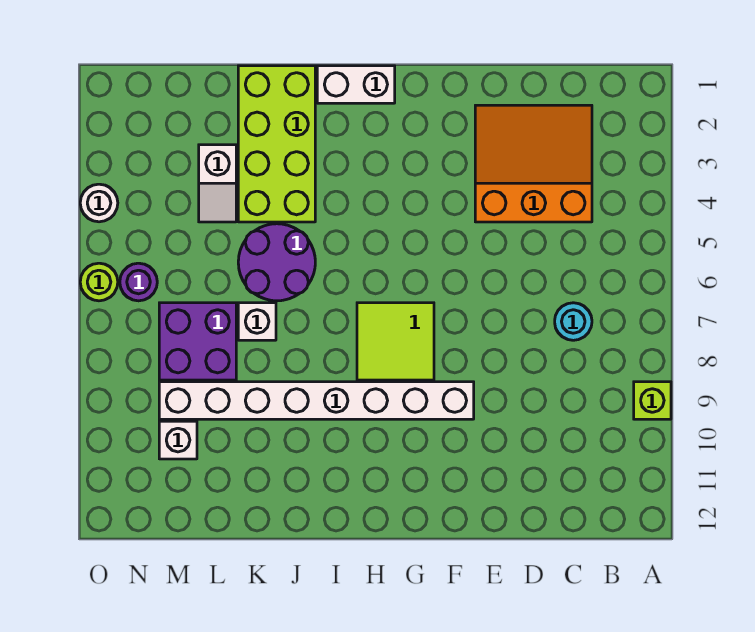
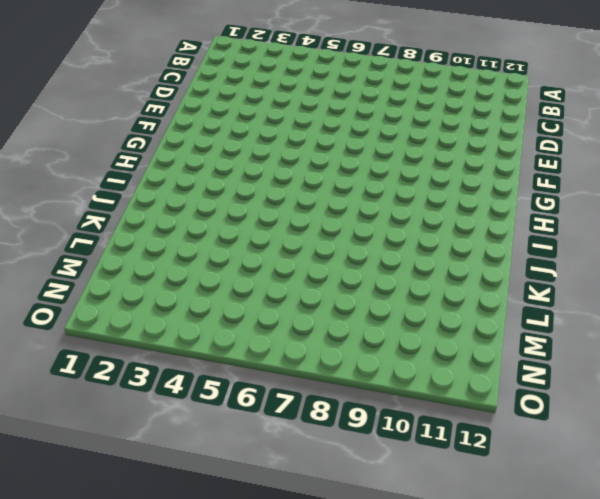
none -> lime 1x1 brick [634,382,671,419]
none -> orange 3x3 slope [475,105,592,222]
none -> cyan 1x1 round brick [555,303,592,340]

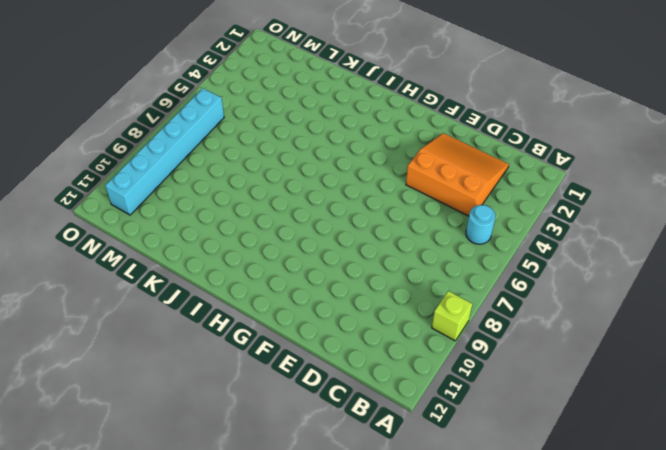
cyan 1x1 round brick [466,205,495,244] -> cyan 1x1 round brick moved to [555,303,592,340]
cyan 1x6 brick [105,88,224,215] -> purple 1x1 round brick [120,263,157,301]
none -> white 1x8 brick [159,382,474,419]
none -> lime 2x2 tile [357,303,434,380]
none -> white 1x2 brick [317,66,395,103]

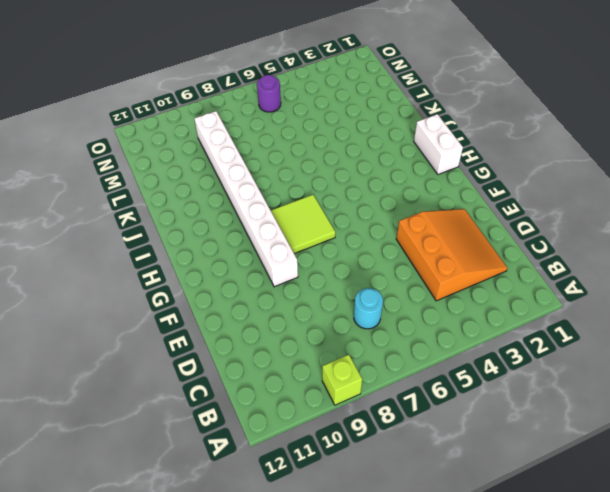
none -> lime 2x4 brick [238,66,315,222]
none -> purple 2x2 round brick [238,224,315,301]
none -> white 1x1 brick [238,303,276,340]

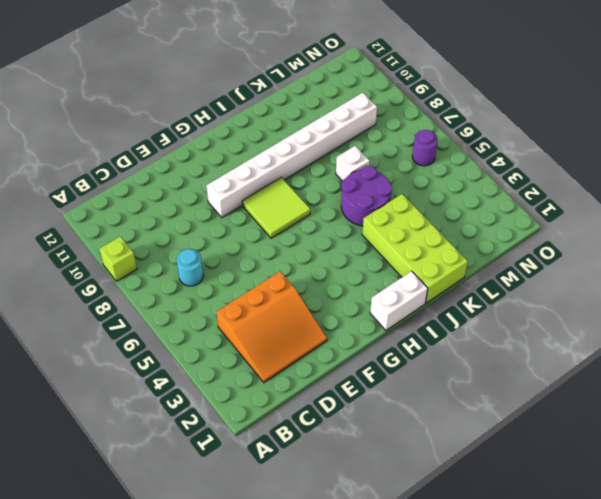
none -> white 1x2 slope [199,145,236,222]
none -> purple 2x2 brick [159,303,236,380]
none -> white 1x1 brick [159,421,197,459]

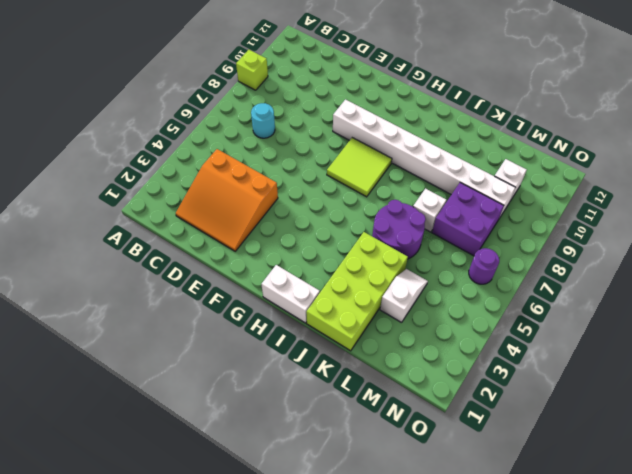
none -> white 1x1 round brick [80,184,118,222]
none -> lime 1x1 round brick [80,263,118,301]

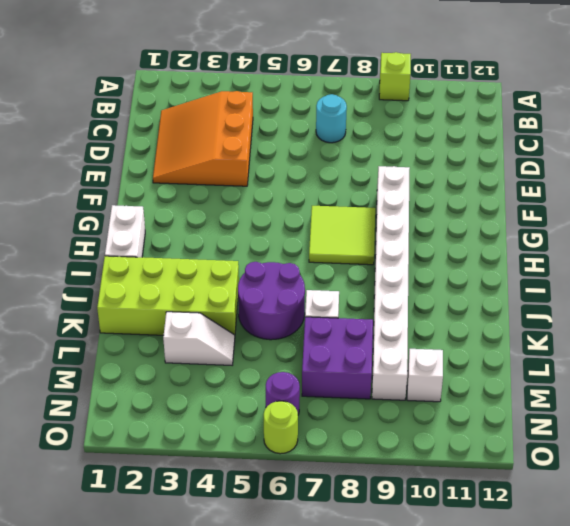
none -> white 1x1 round brick [80,184,118,222]

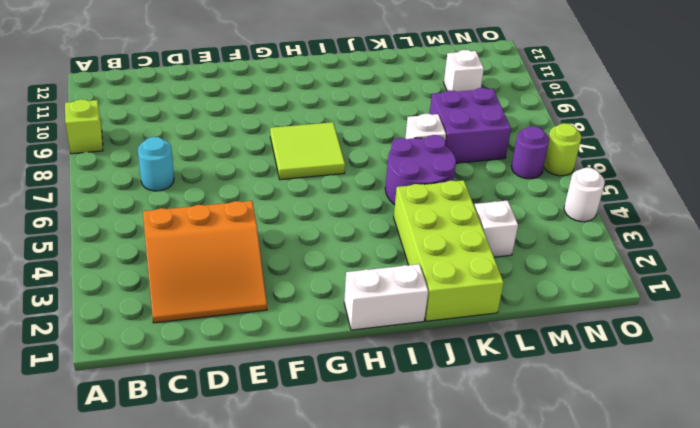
none -> white 1x8 brick [159,382,474,419]

